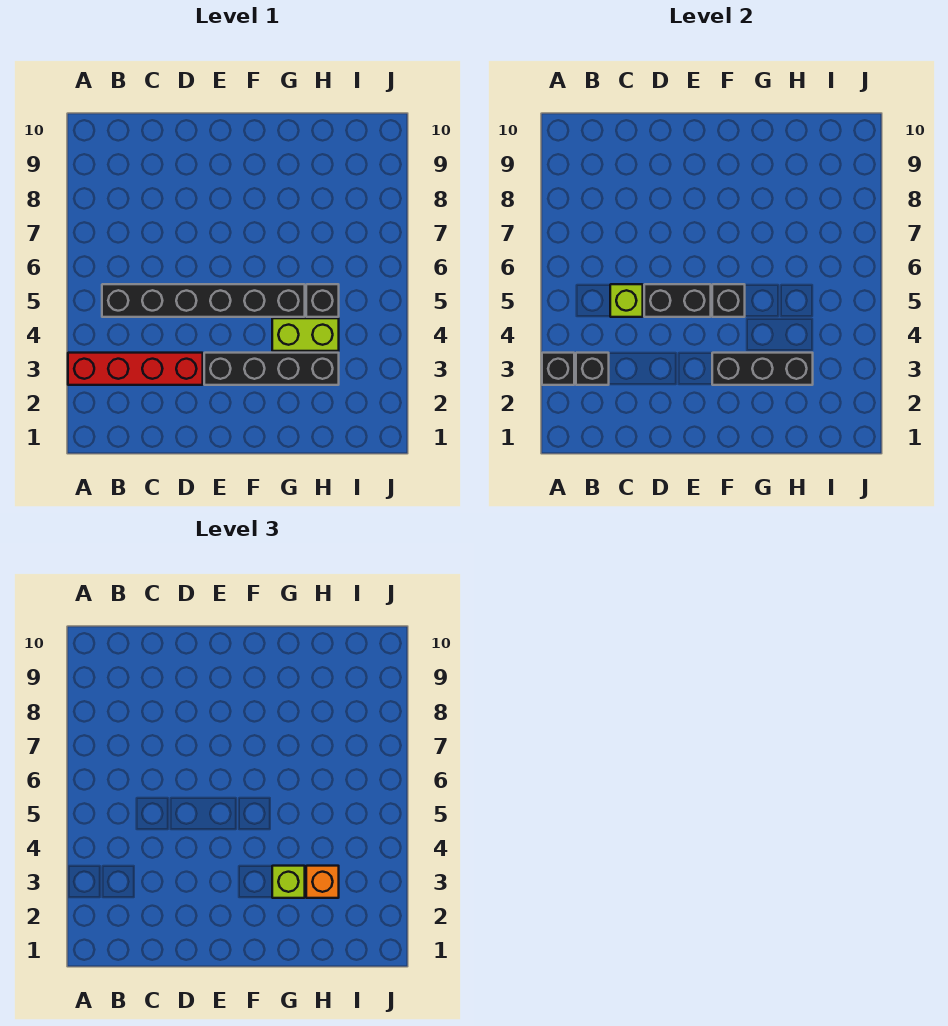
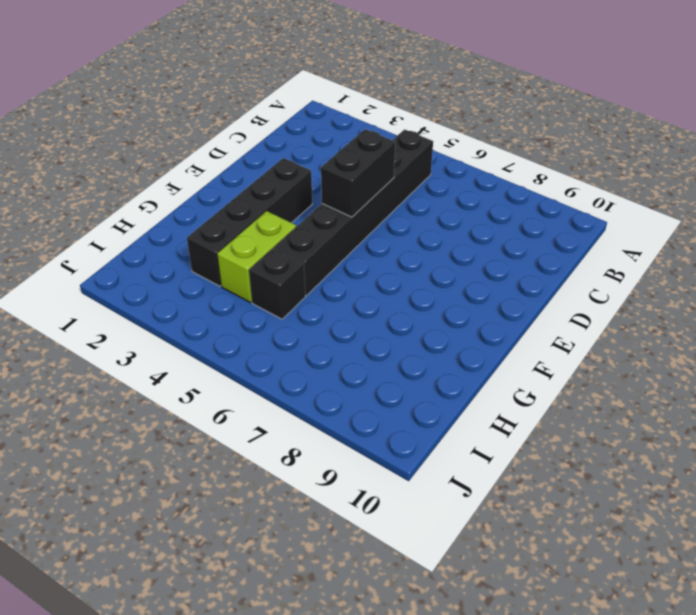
none -> red 1x4 brick [68,353,203,385]
none -> black 1x1 brick [542,353,574,385]
none -> black 1x1 brick [576,353,609,385]

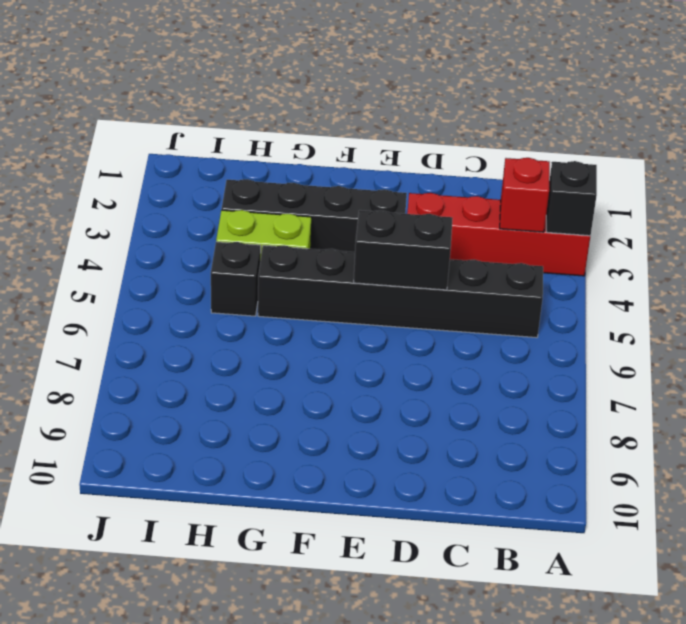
red 1x1 brick [500,158,550,232] -> black 1x1 brick [576,353,609,385]
none -> lime 1x1 brick [610,284,643,317]
none -> black 1x3 brick [712,353,813,385]
none -> black 1x1 brick [712,284,745,317]

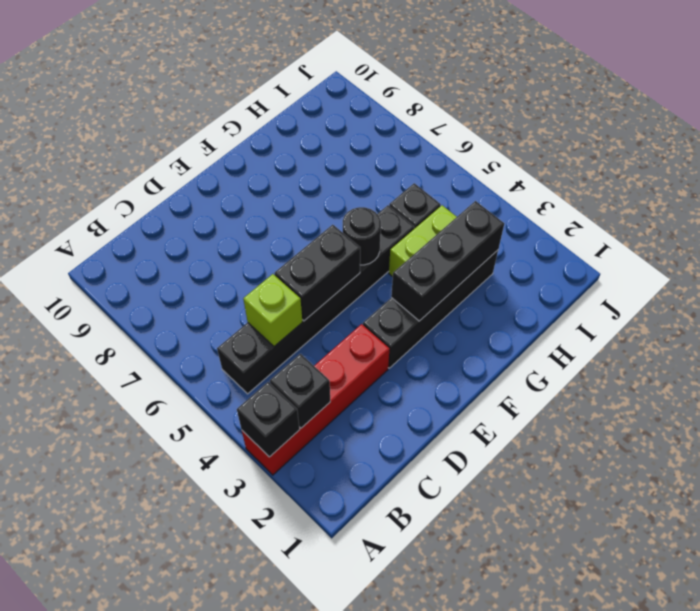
black 1x1 round brick [343,207,381,265] -> black 1x1 brick [712,284,745,317]
none -> lime 1x1 brick [272,866,305,898]
none -> orange 1x1 brick [306,866,339,898]

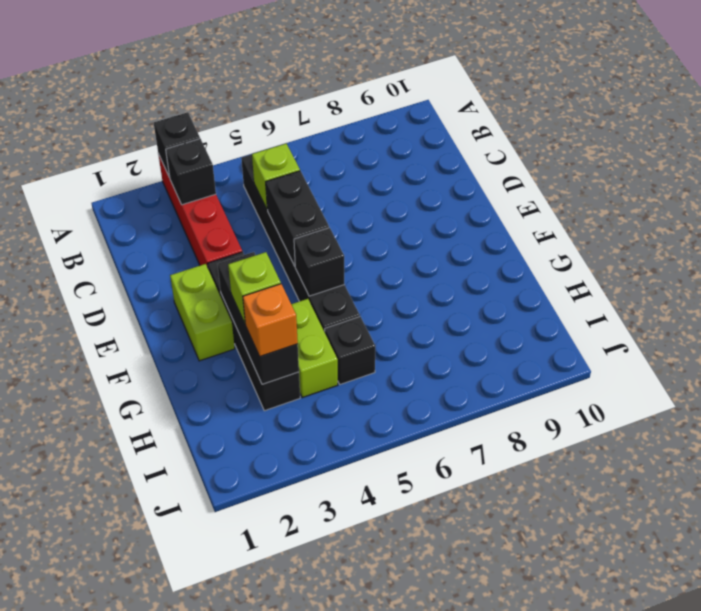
lime 1x2 brick [170,264,235,361] -> none

